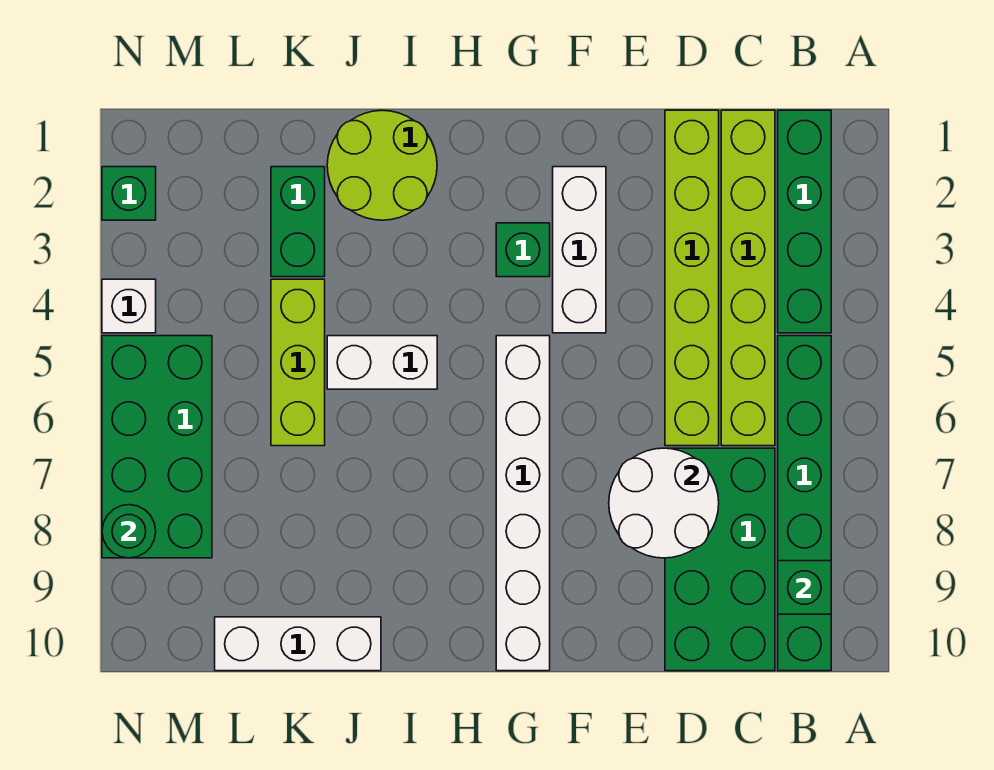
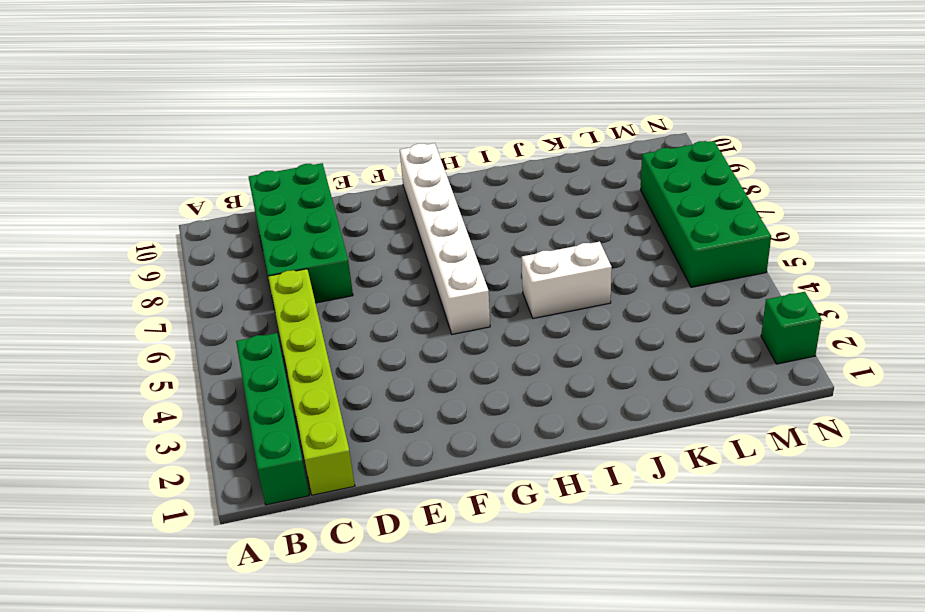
none -> green 1x6 brick [778,336,831,671]
none -> lime 1x6 brick [665,110,719,446]
none -> white 1x3 brick [553,167,606,333]

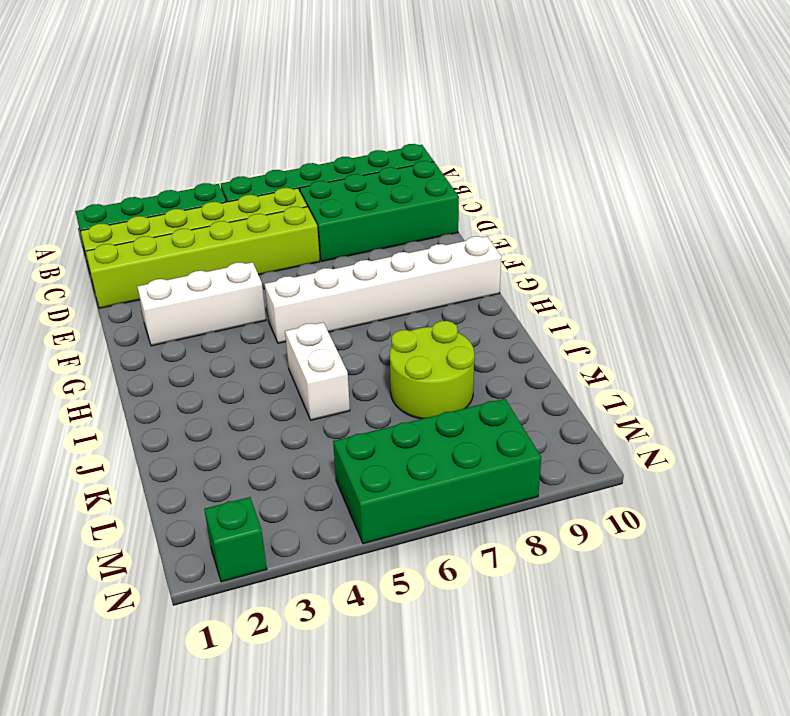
lime 2x2 round brick [390,321,474,419] -> lime 2x2 round brick moved to [327,110,437,220]
none -> green 1x1 brick [496,223,550,277]
none -> white 1x3 brick [215,617,381,671]
none -> green 1x2 brick [271,167,325,277]

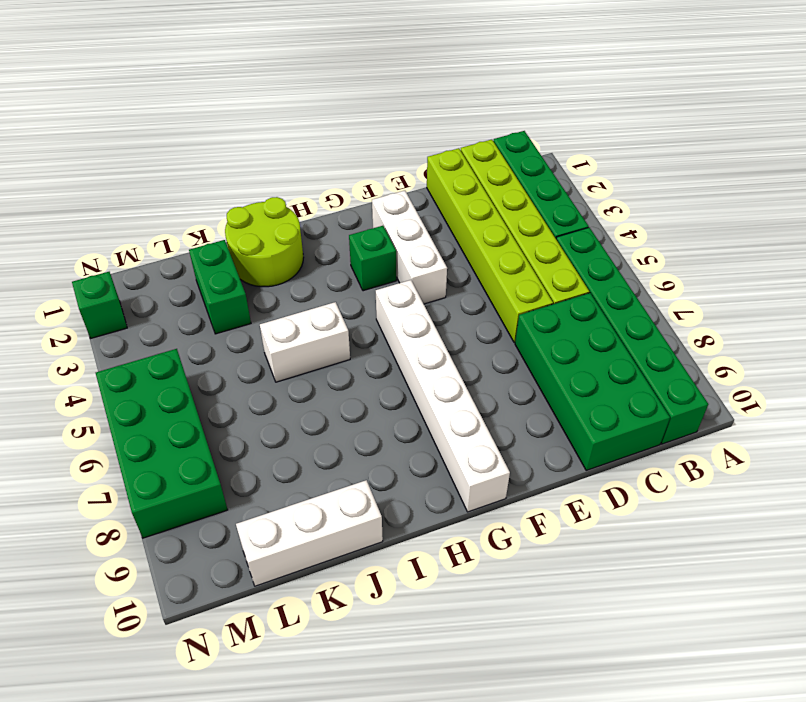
none -> lime 1x3 brick [271,279,325,446]
none -> white 1x1 brick [102,279,156,333]
none -> green 1x1 brick [778,561,831,614]

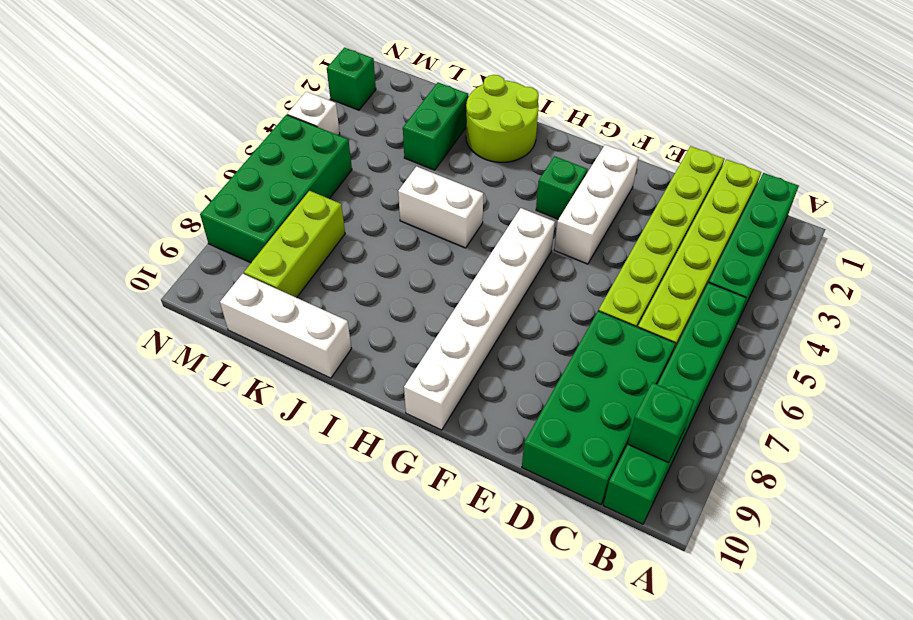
lime 1x3 brick [244,191,345,298] -> lime 1x3 brick moved to [271,279,325,446]
none -> white 2x2 round brick [609,448,719,558]
none -> green 1x1 round brick [102,505,156,558]

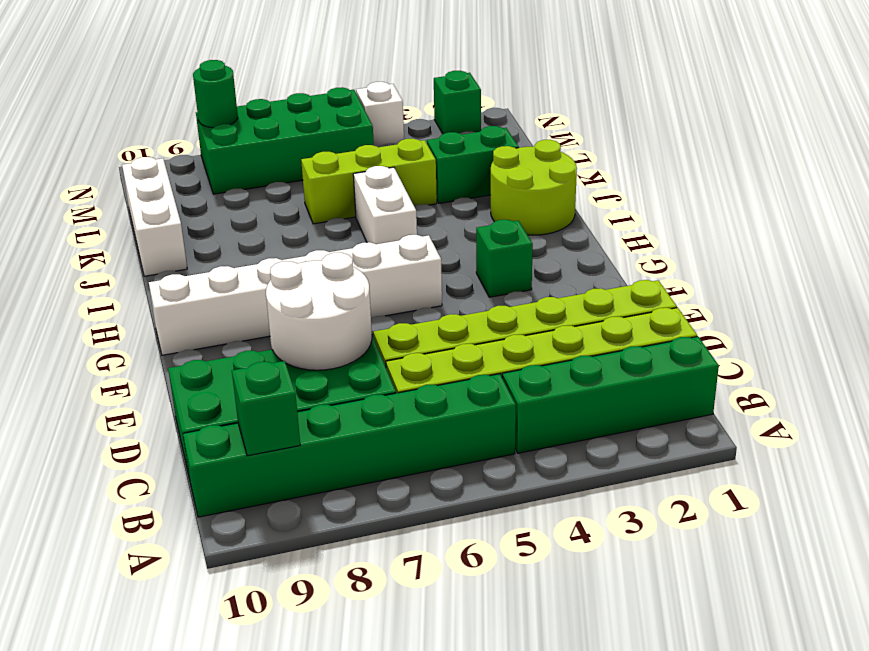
none -> white 1x3 brick [553,167,606,333]

